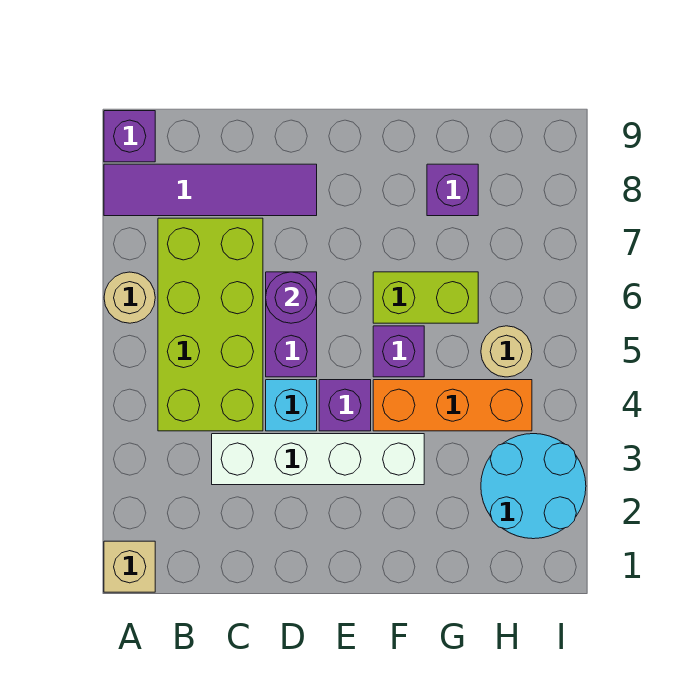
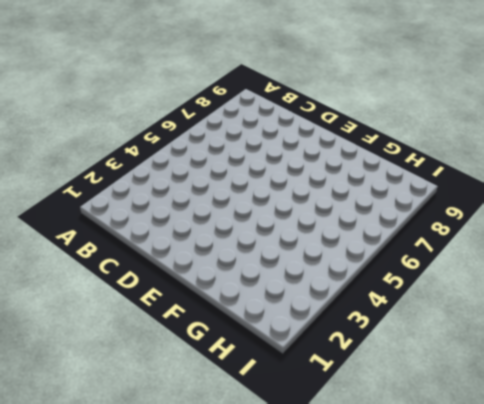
none -> tan 1x1 brick [104,541,155,592]
none -> tan 1x1 round brick [104,272,155,323]
none -> purple 1x4 tile [104,164,317,216]

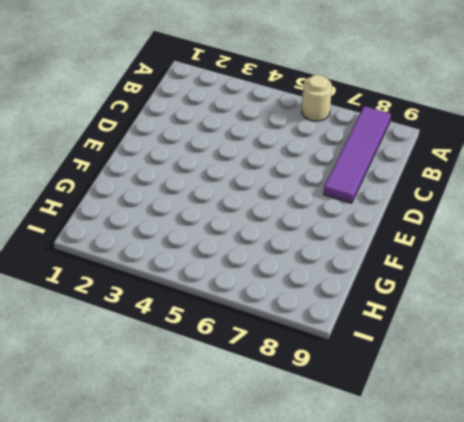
none -> tan 1x1 brick [104,541,155,592]
none -> purple 1x1 brick [104,111,155,162]
none -> lime 2x4 brick [158,218,263,431]

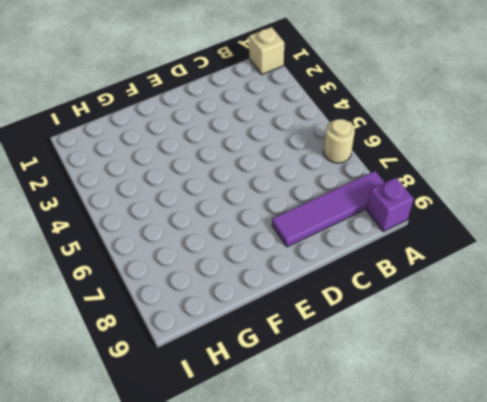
none -> lime 2x4 brick [158,218,263,431]
none -> white 1x4 brick [212,434,424,485]
none -> cyan 1x1 brick [266,380,317,431]

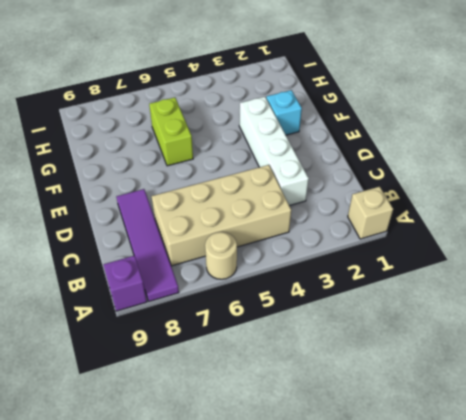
tan 2x4 brick [152,165,291,266] -> lime 2x4 brick [158,218,263,431]
cyan 1x1 brick [266,90,302,135] -> cyan 1x1 brick moved to [266,380,317,431]
none -> purple 1x2 brick [266,272,317,377]
none -> purple 1x1 brick [319,380,371,431]
none -> orange 1x3 brick [373,380,532,431]

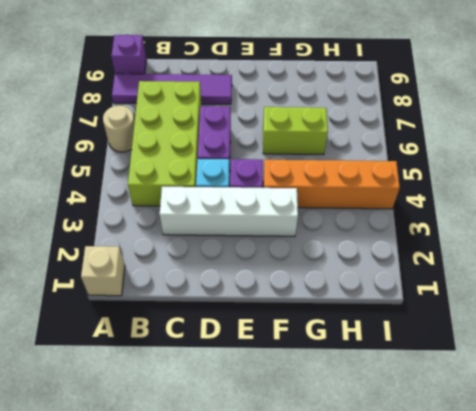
orange 1x4 brick [263,160,400,209] -> orange 1x3 brick [373,380,532,431]
none -> purple 1x1 brick [373,326,424,377]
none -> purple 1x1 brick [427,164,478,216]
none -> cyan 2x2 round brick [481,434,586,539]

